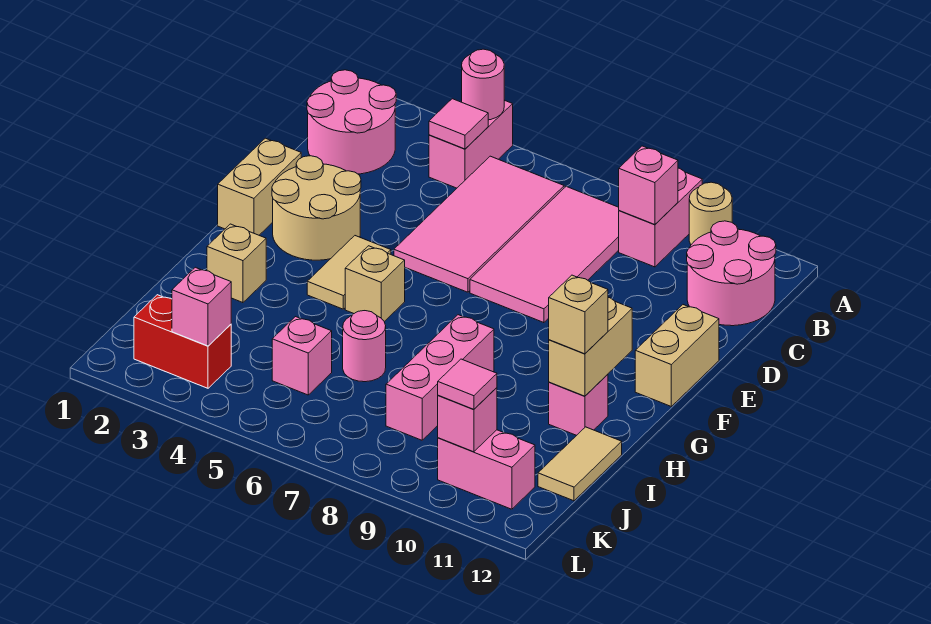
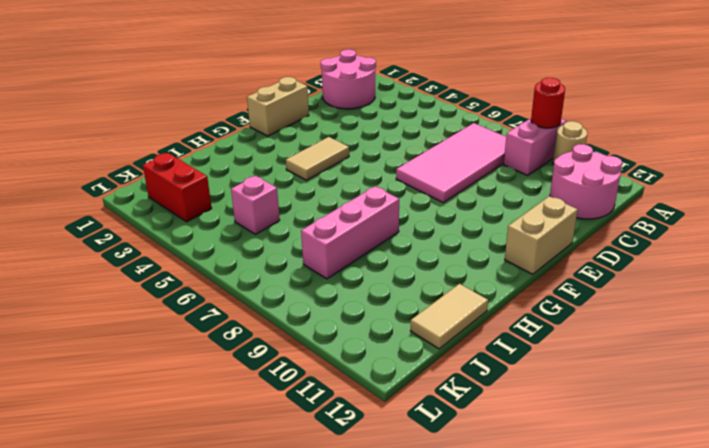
red 1x1 round brick [531,78,565,128] -> none
none -> pink 1x2 brick [429,100,513,188]
none -> pink 2x4 tile [394,156,564,292]
none -> tan 2x2 round brick [272,156,361,260]

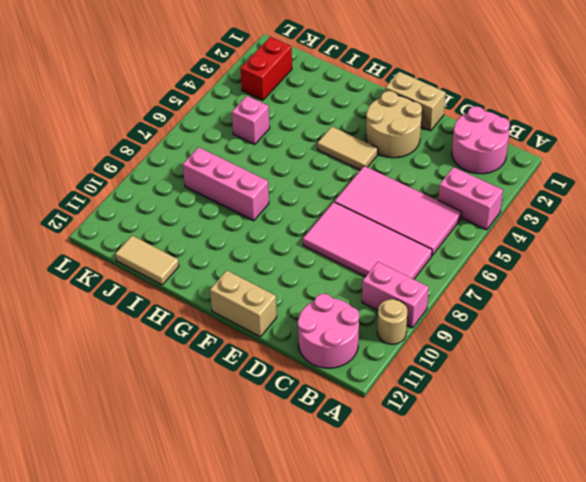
none -> tan 1x1 brick [345,246,405,322]
none -> tan 1x1 brick [207,224,266,303]
none -> pink 1x1 brick [549,374,608,435]

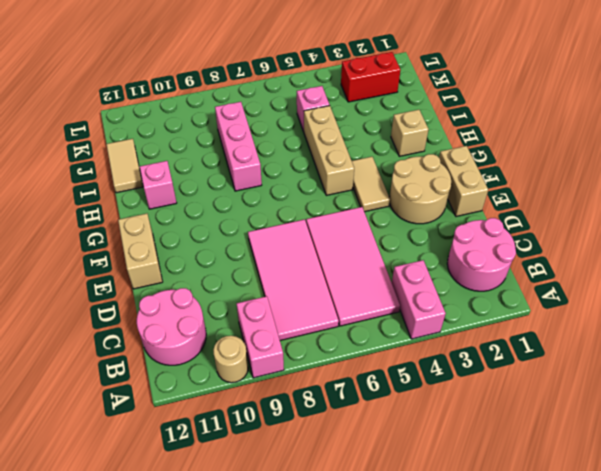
tan 1x3 brick [304,106,354,195] -> tan 1x1 brick [345,246,405,322]
none -> pink 1x1 round brick [343,311,386,382]
none -> pink 1x2 brick [438,430,535,509]
none -> pink 1x1 round brick [462,49,504,120]

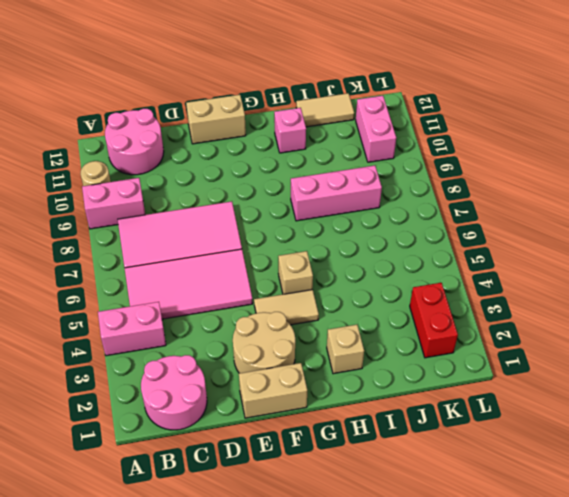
none -> pink 1x1 round brick [343,311,386,382]
none -> pink 1x1 brick [272,317,332,395]
none -> pink 1x1 round brick [462,49,504,120]

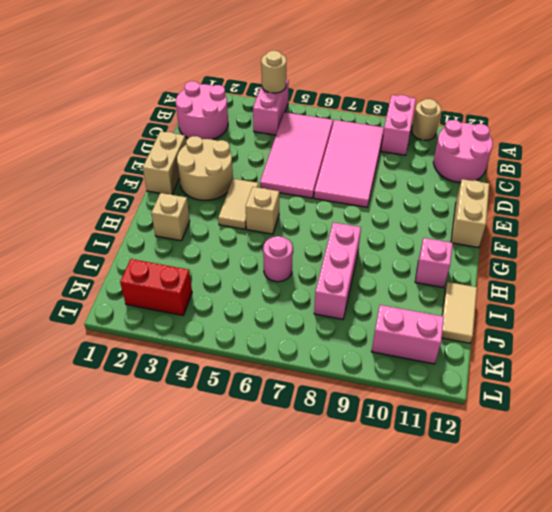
tan 1x1 round brick [261,51,286,93] -> pink 1x1 round brick [462,49,504,120]
none -> pink 1x1 brick [272,317,332,395]
none -> pink 1x1 tile [429,99,488,149]
none -> pink 1x1 brick [619,146,678,225]

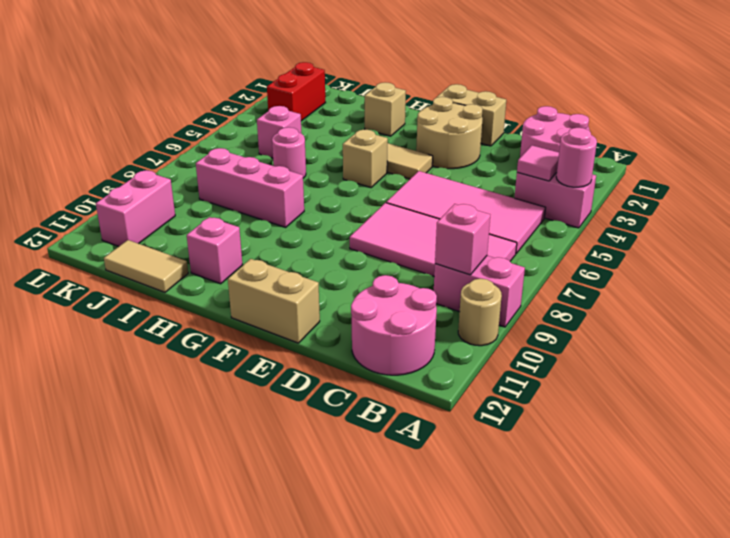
none -> tan 1x2 brick [549,297,632,396]
none -> pink 1x1 brick [172,267,231,346]
none -> pink 1x1 brick [438,388,497,452]

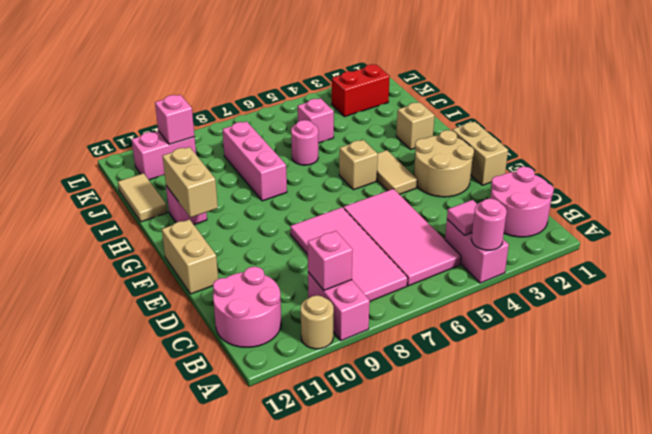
none -> pink 1x1 brick [172,267,231,346]
none -> tan 1x1 brick [549,275,608,354]
none -> pink 1x1 tile [438,359,497,409]

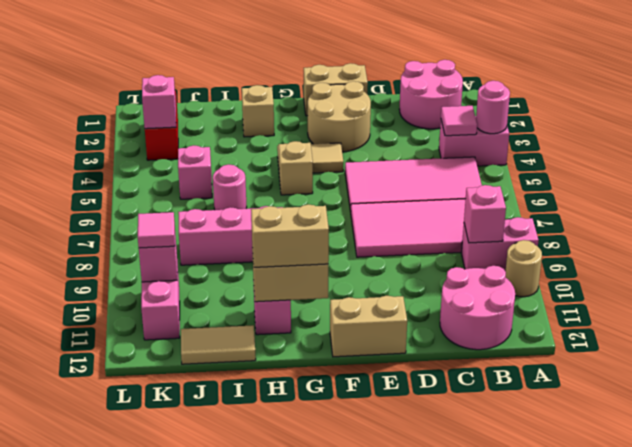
tan 1x2 brick [251,204,329,267] -> tan 1x1 brick [549,275,608,354]

